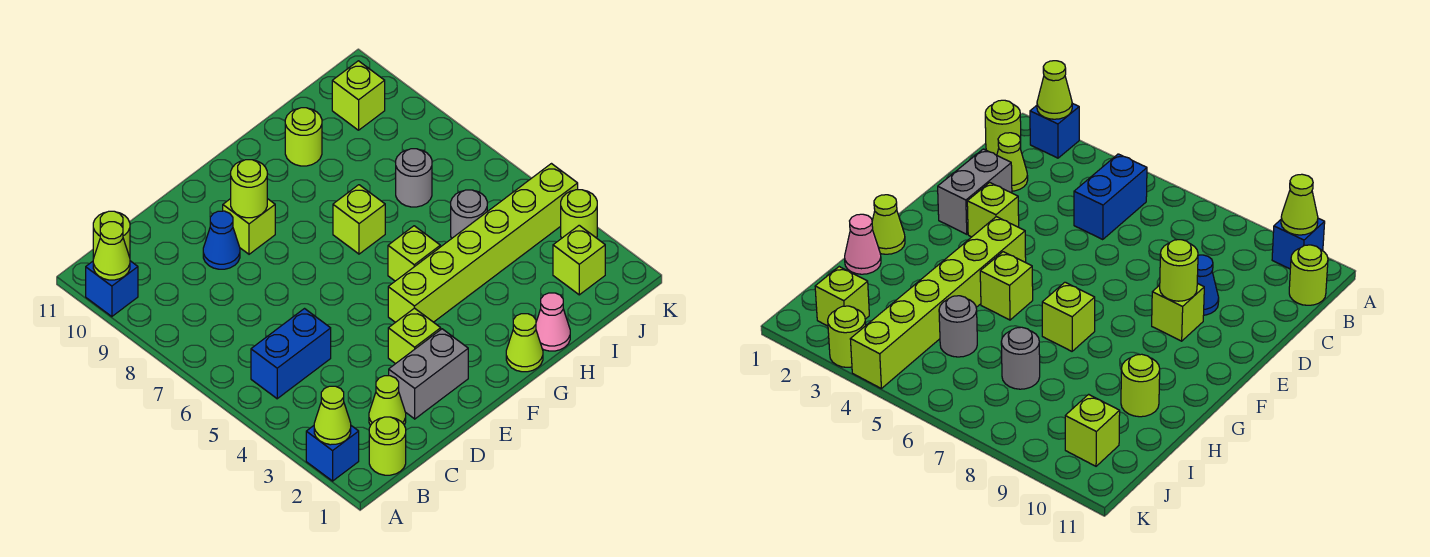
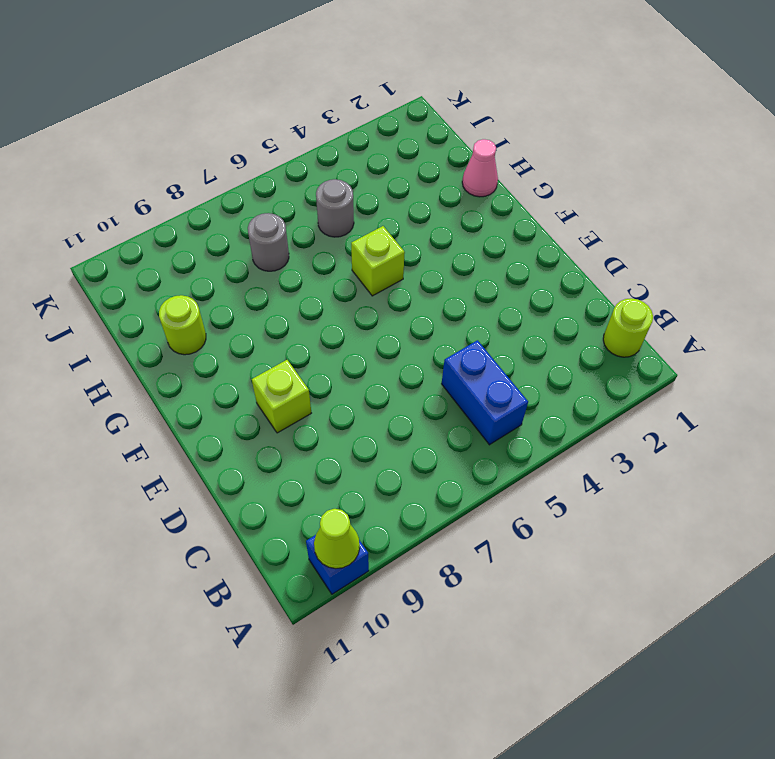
none -> blue 1x1 brick [306,426,359,481]
none -> lime 1x1 round brick [93,211,130,258]
none -> lime 1x1 cone [369,376,406,425]

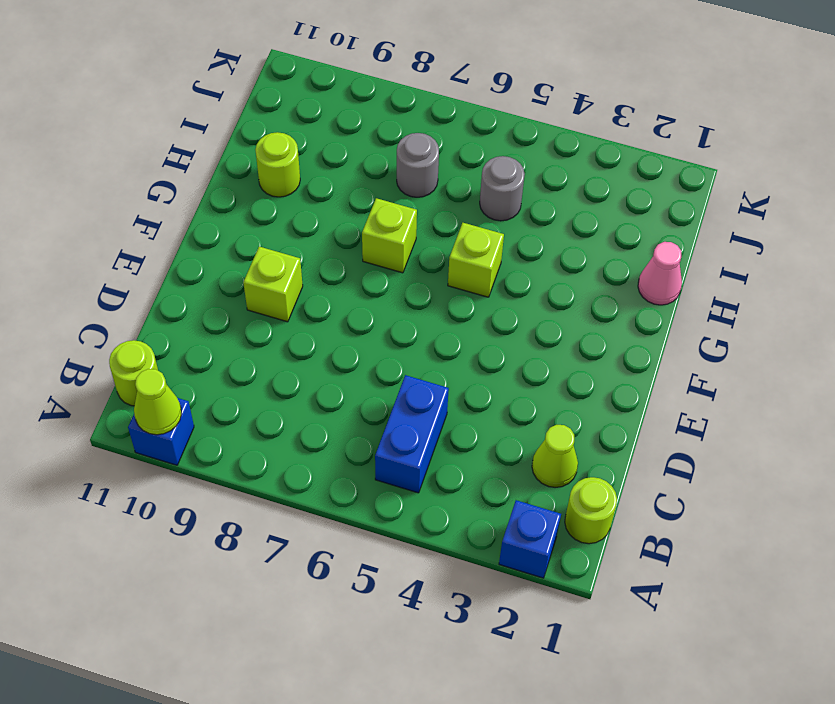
none -> grey 1x2 brick [389,329,468,419]
none -> blue 1x1 cone [203,211,240,269]
none -> lime 1x1 brick [388,308,441,364]

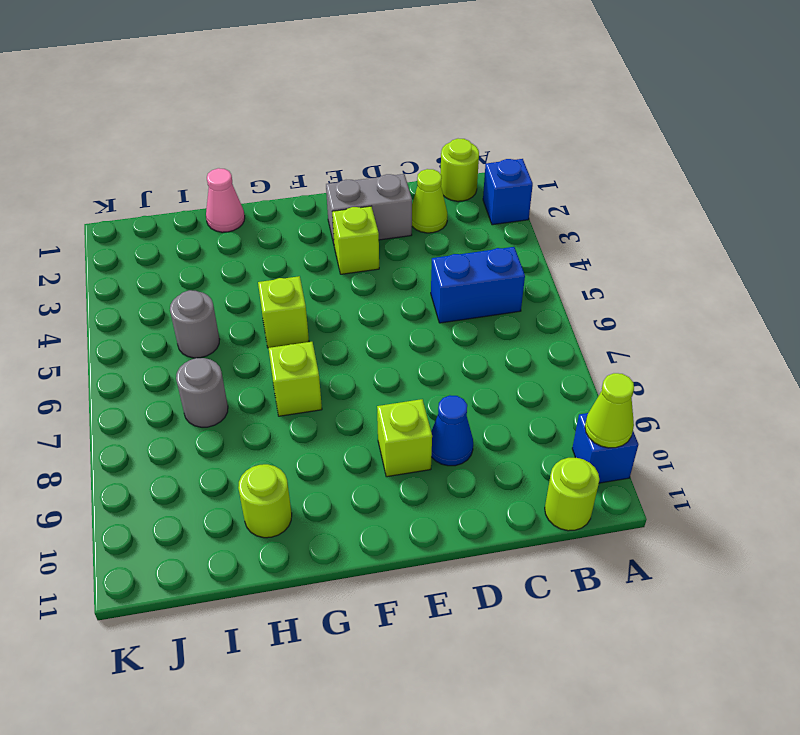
none -> lime 1x6 brick [388,164,578,322]
none -> lime 1x1 cone [506,314,543,372]
none -> lime 1x1 brick [553,225,605,295]

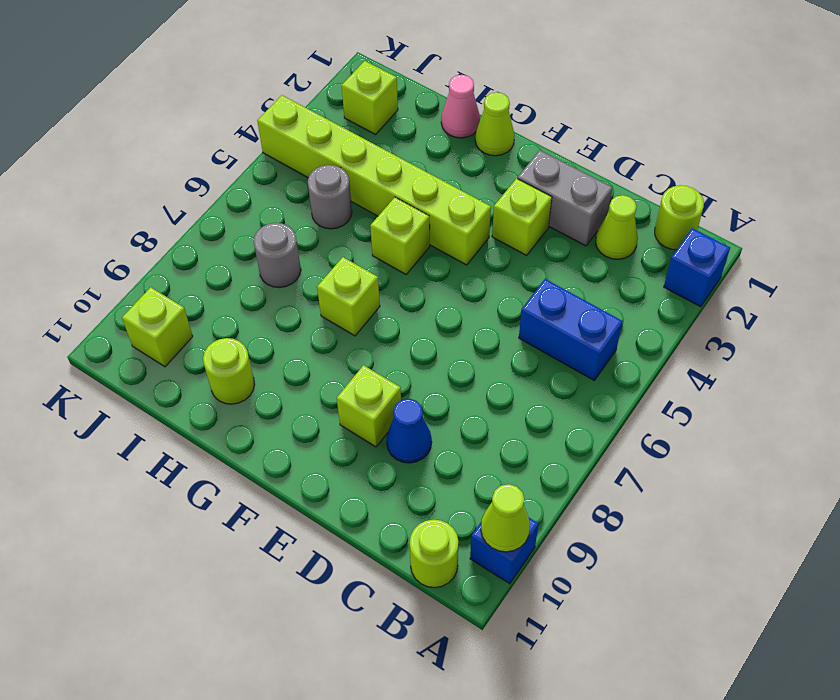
none -> lime 1x1 round brick [561,190,597,238]
none -> lime 1x1 cone [314,386,351,445]
none -> lime 1x1 round brick [231,160,267,218]

